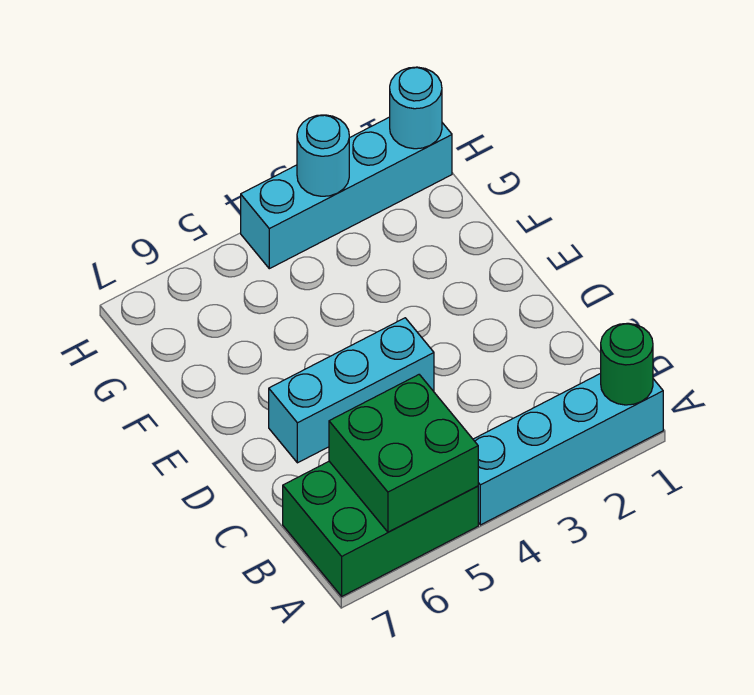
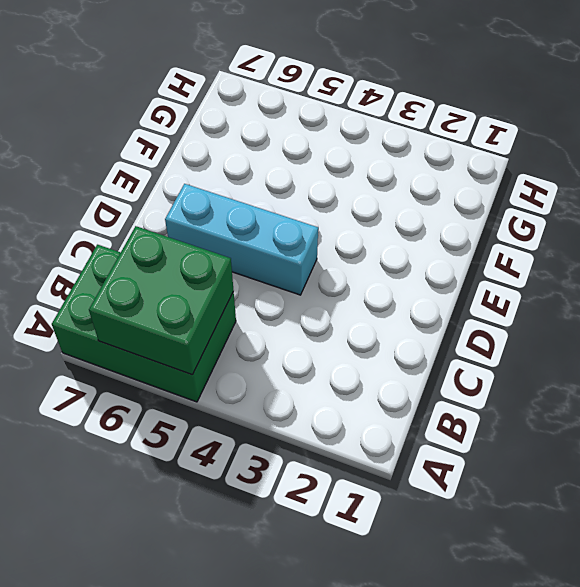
none -> cyan 1x4 brick [473,373,663,525]
none -> cyan 1x4 brick [241,117,452,269]

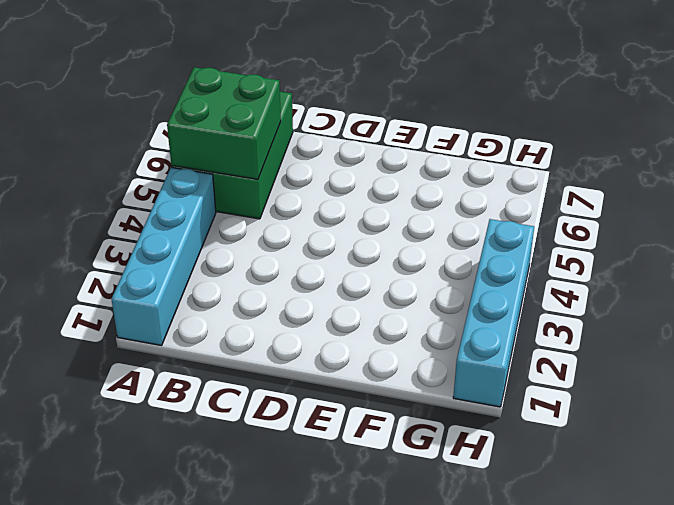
none -> cyan 1x3 brick [269,318,434,463]
none -> green 1x1 round brick [601,323,653,405]

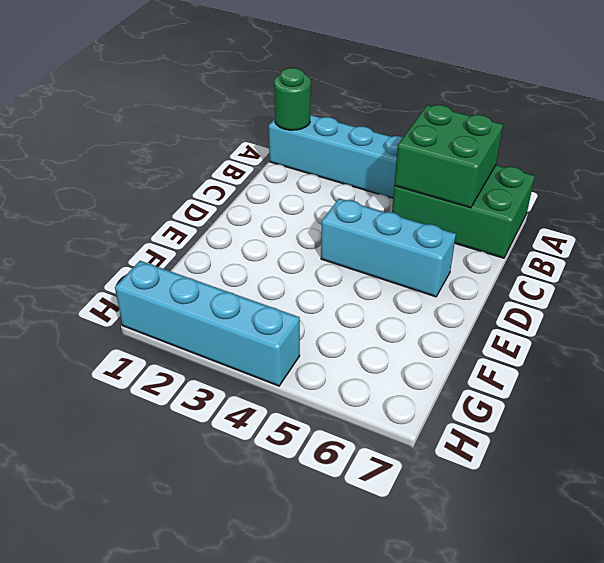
none -> cyan 1x1 round brick [390,67,442,149]
none -> cyan 1x1 round brick [297,115,349,196]

